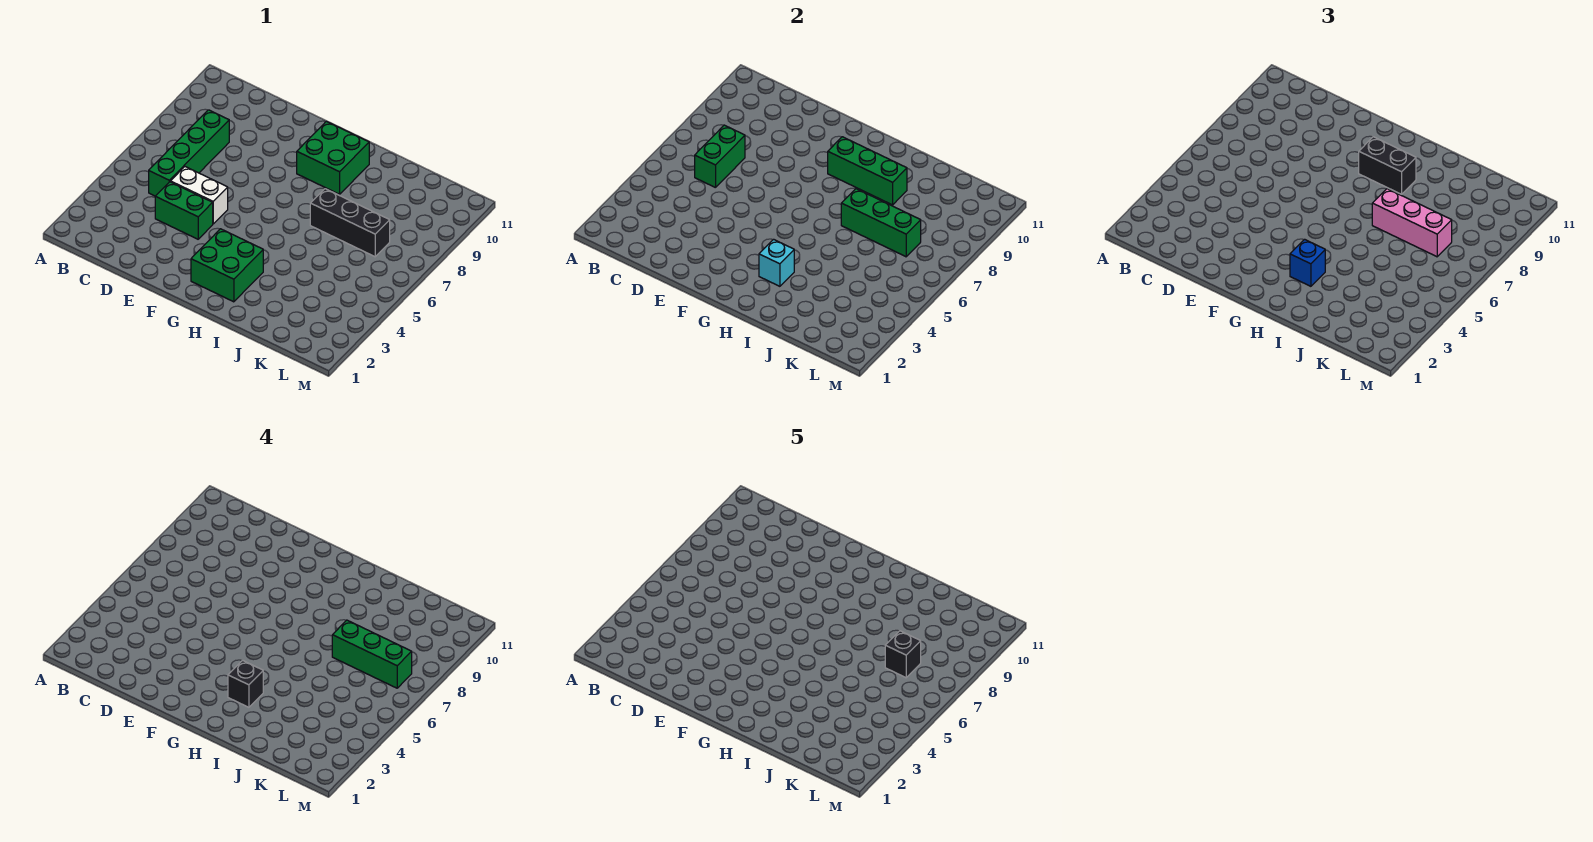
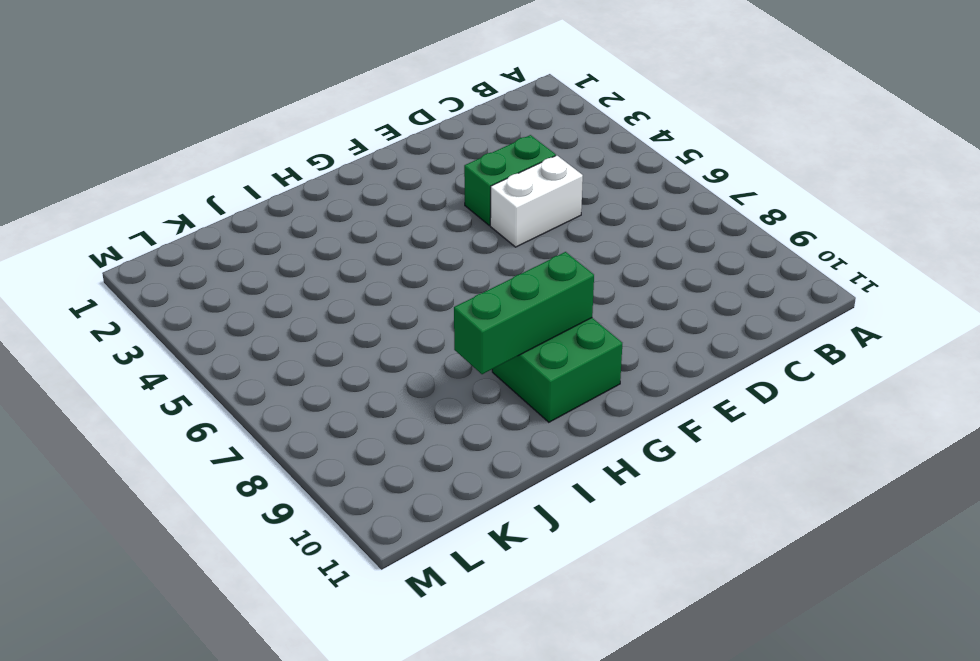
none -> green 1x4 brick [149,110,229,196]
none -> green 2x2 brick [191,229,263,302]
none -> black 1x3 brick [310,189,390,257]

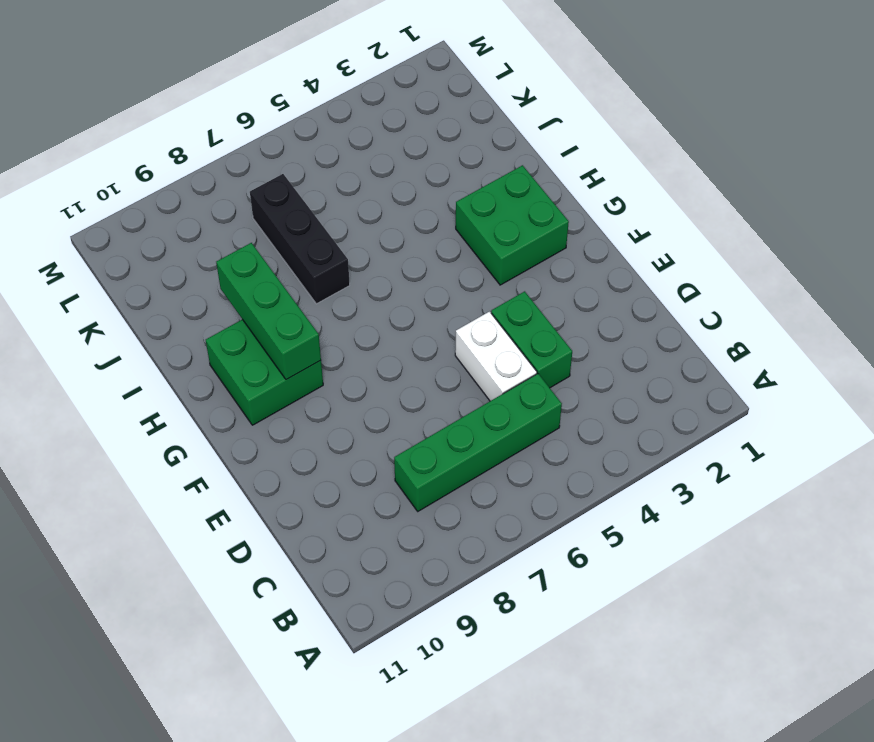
none -> green 1x2 brick [695,125,745,188]
none -> cyan 1x1 brick [759,239,794,286]
none -> green 1x3 brick [841,189,921,257]

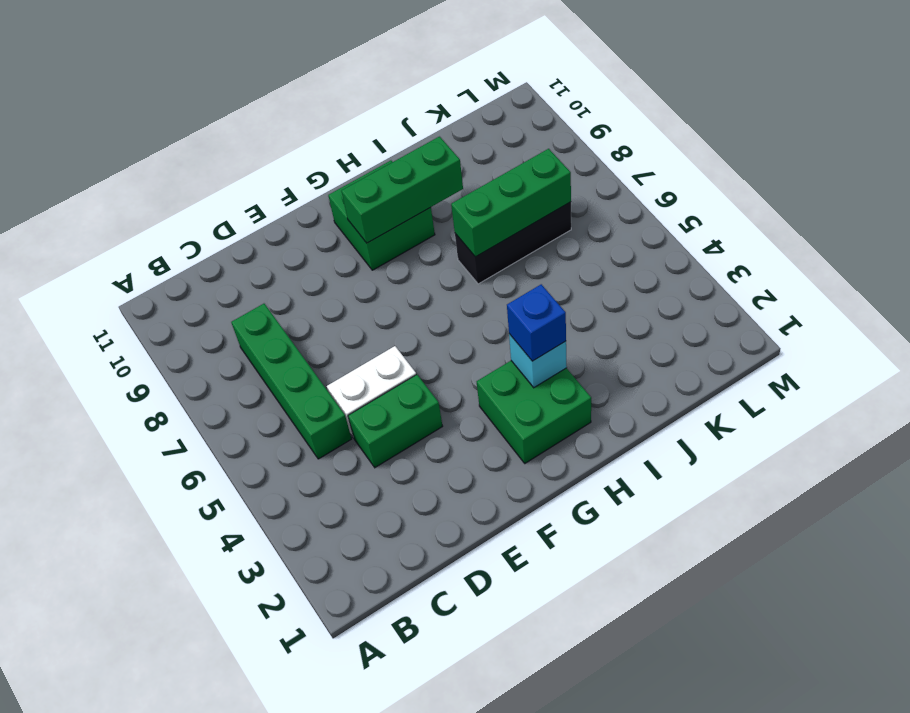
none -> green 1x2 brick [695,125,745,188]
none -> black 1x2 brick [1359,137,1416,194]
none -> pink 1x3 brick [1372,189,1452,257]

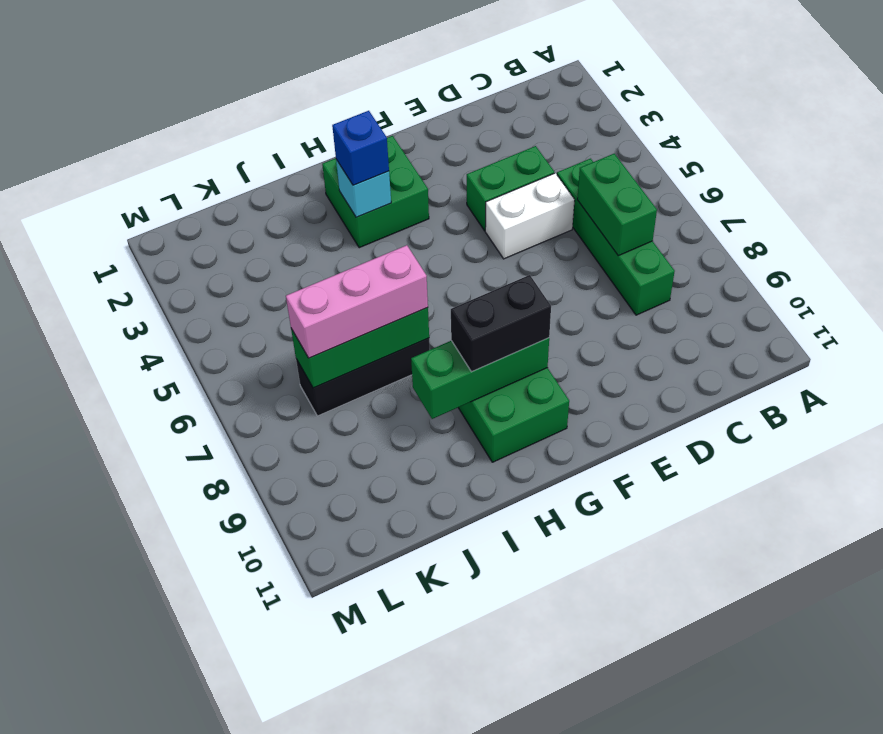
none -> black 1x1 brick [228,660,263,707]
none -> green 1x3 brick [332,620,412,688]
none -> black 1x1 brick [885,631,921,678]

